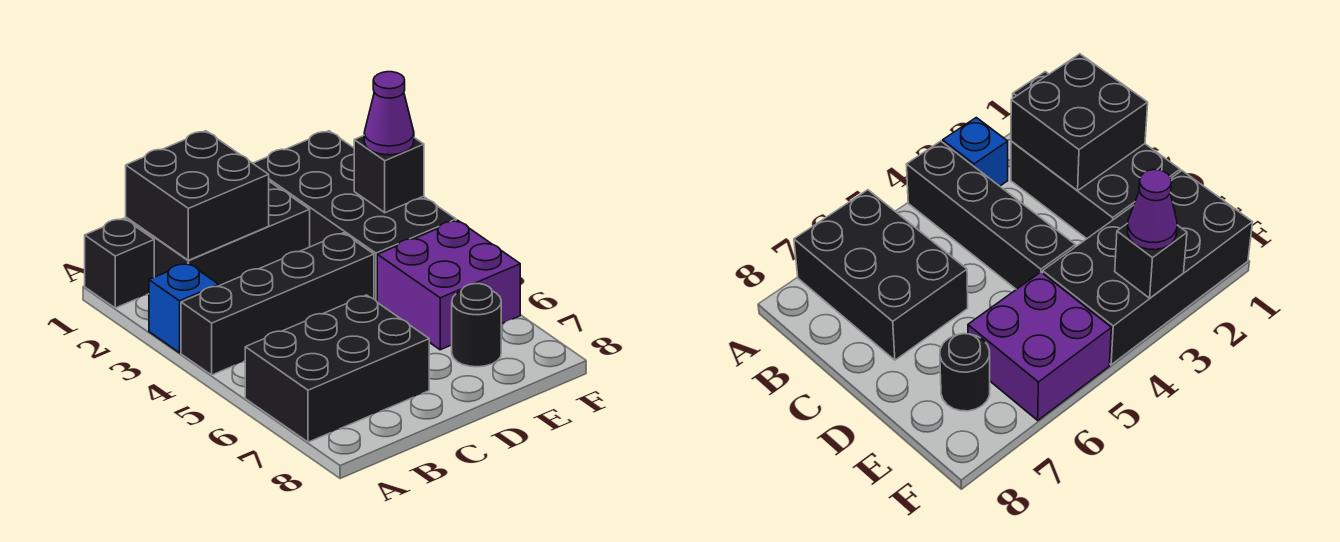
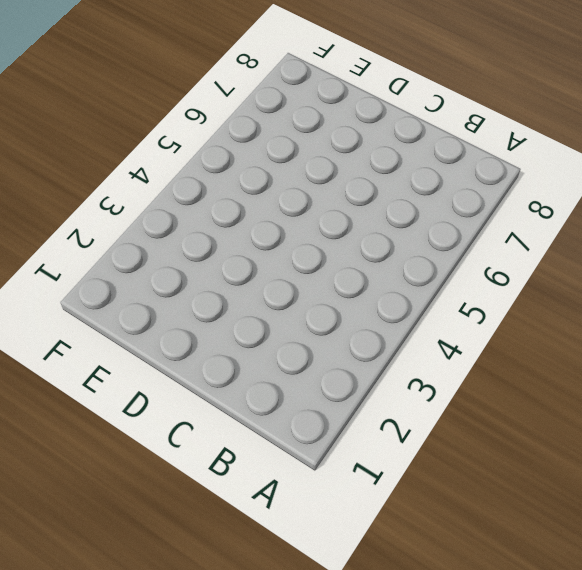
none -> black 1x1 brick [85,218,154,308]
none -> blue 1x1 brick [149,263,219,353]

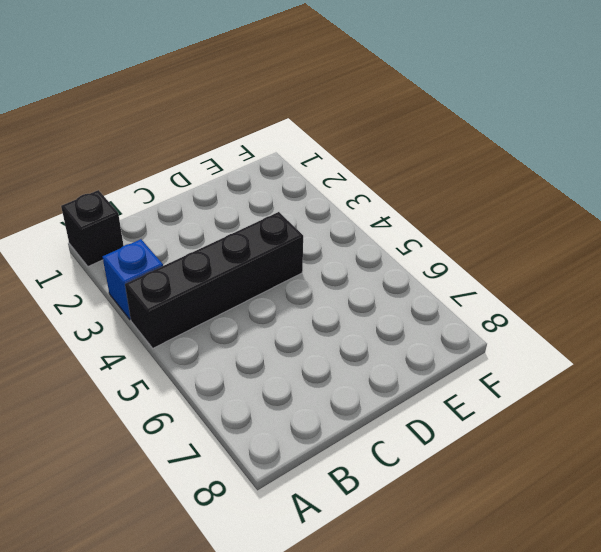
none -> black 2x3 brick [245,295,429,442]
none -> black 2x3 brick [126,181,310,286]

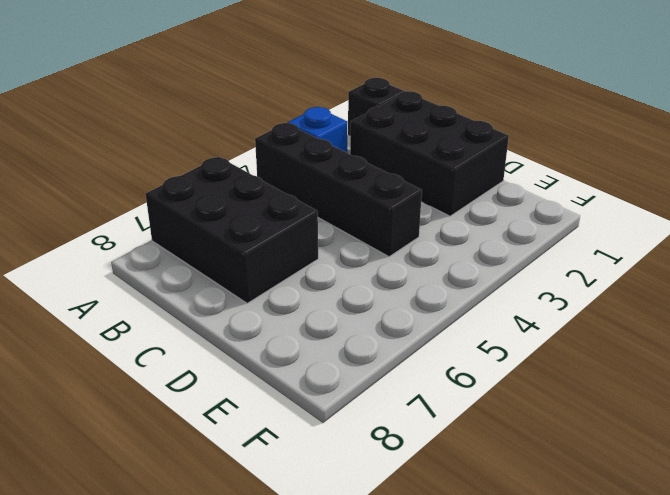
none -> black 2x4 brick [253,131,456,301]
none -> purple 2x2 brick [377,220,520,350]

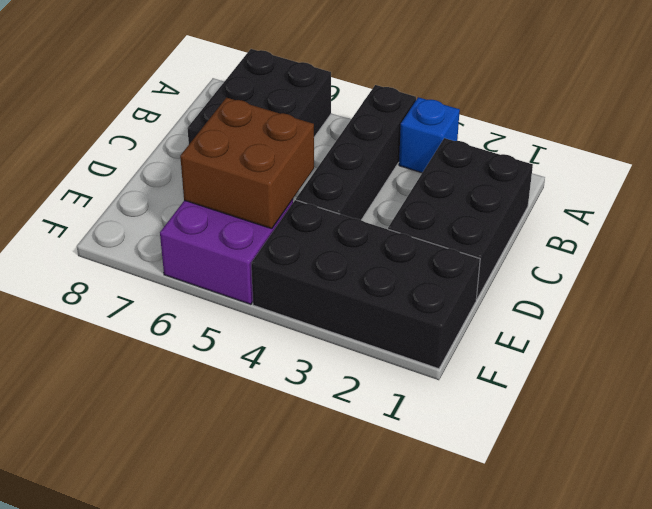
brown 2x2 brick [180,98,314,229] -> none
none -> black 1x1 brick [85,218,154,308]
none -> black 1x1 round brick [452,284,501,367]

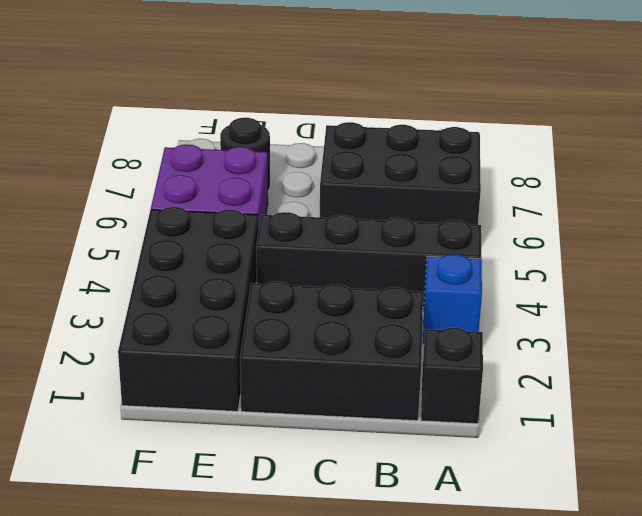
none -> black 2x2 brick [126,131,269,260]
none -> black 1x1 brick [354,136,424,213]

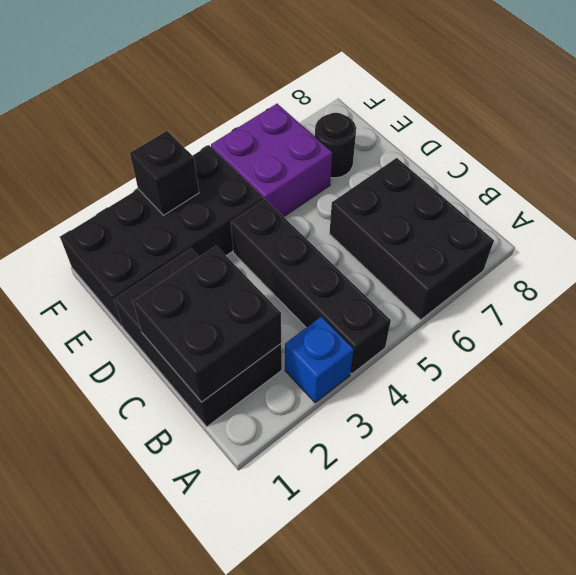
none -> black 1x1 brick [85,218,154,308]
none -> purple 1x1 cone [364,72,414,155]

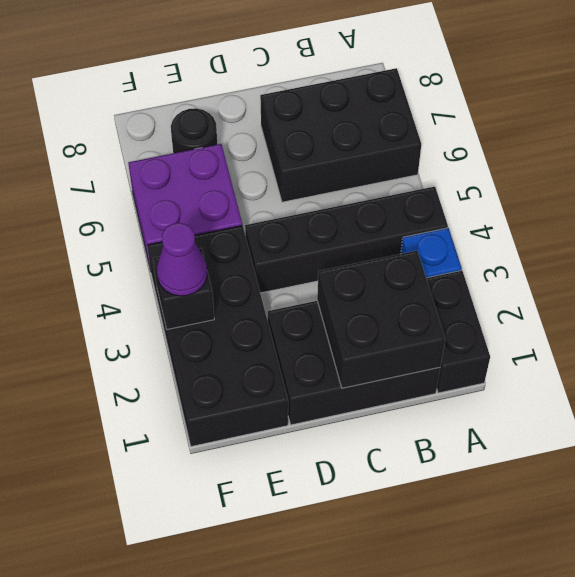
black 1x2 brick [426,270,490,393] -> black 1x1 brick [85,218,154,308]

